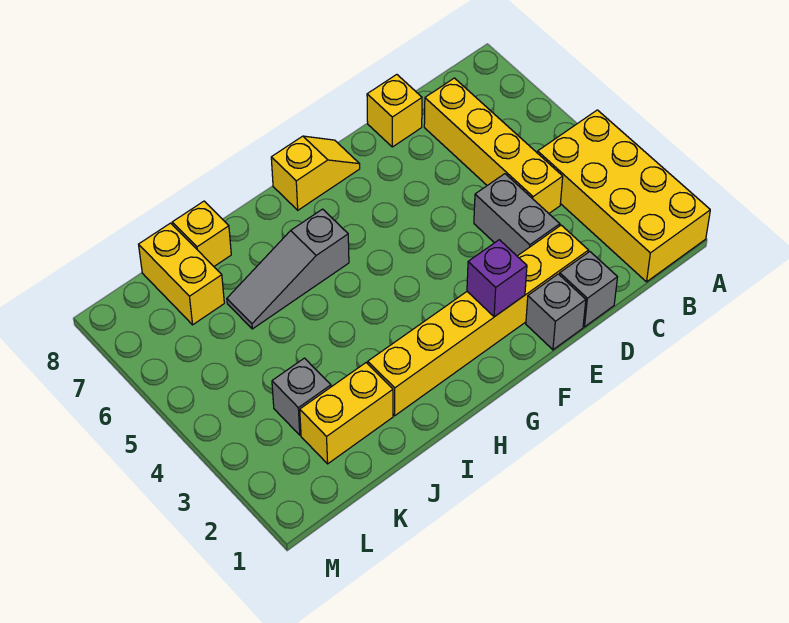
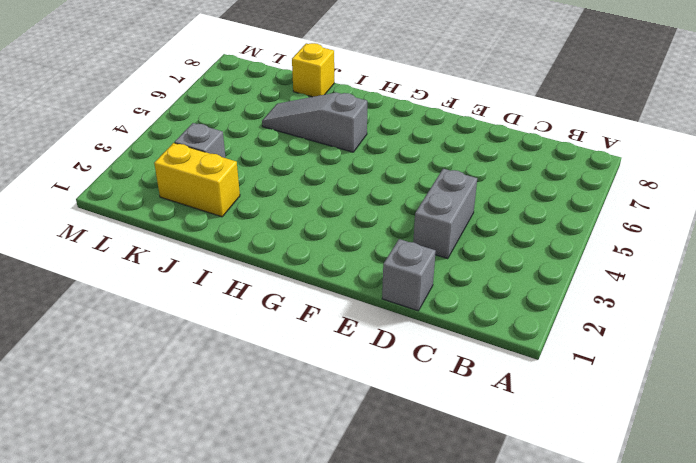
none -> yellow 2x4 brick [538,110,710,282]
none -> yellow 1x4 brick [424,78,563,213]
none -> yellow 1x6 brick [368,225,588,416]

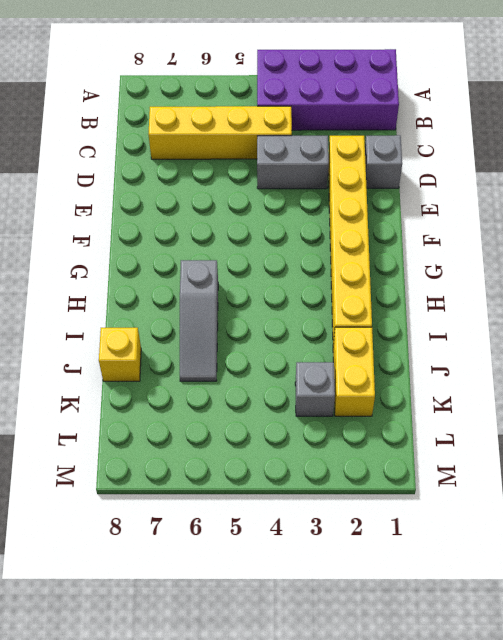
purple 2x4 brick [257,49,399,130] -> yellow 2x4 brick [538,110,710,282]
none -> yellow 1x1 brick [367,75,422,147]
none -> grey 1x1 brick [526,274,586,350]
none -> yellow 1x2 slope [271,136,360,210]

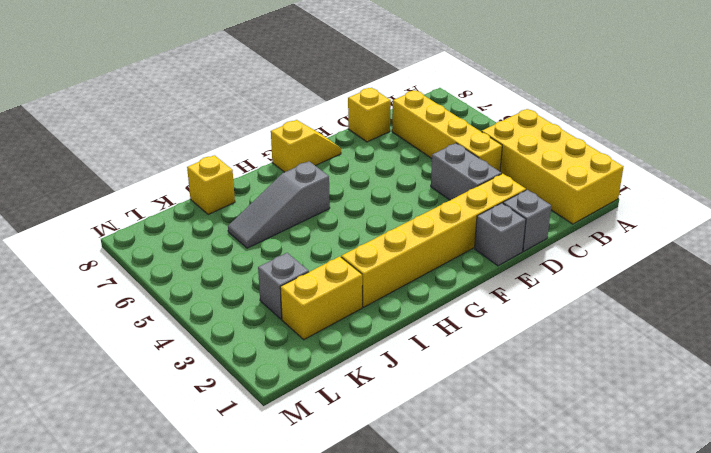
none -> yellow 1x2 brick [139,223,224,325]
none -> purple 1x1 brick [467,240,527,317]

